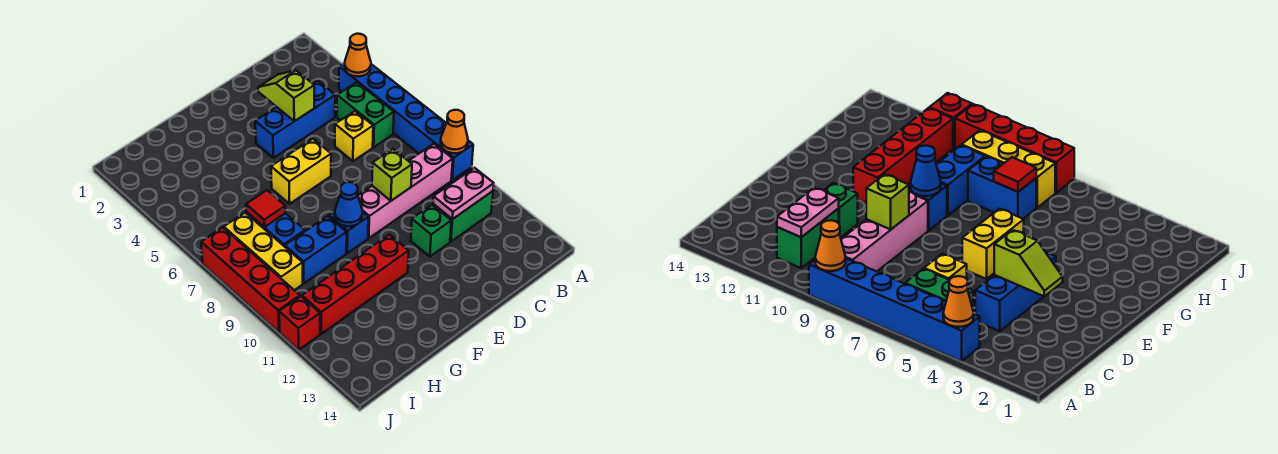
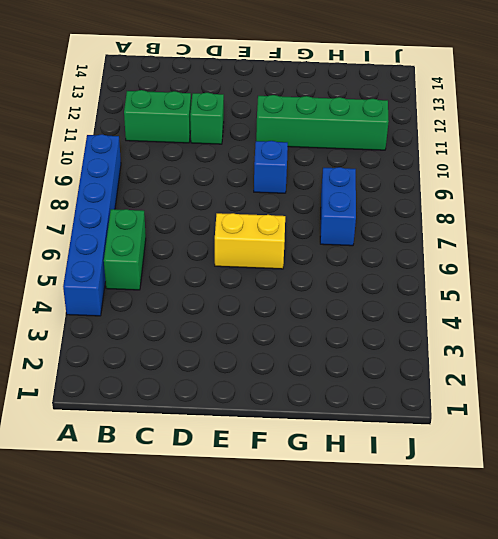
green 1x4 brick [256,95,389,150] -> red 1x4 brick [302,234,409,334]
none -> pink 1x4 brick [358,144,453,238]
none -> blue 1x3 brick [255,81,335,158]
none -> yellow 1x1 brick [335,111,373,161]

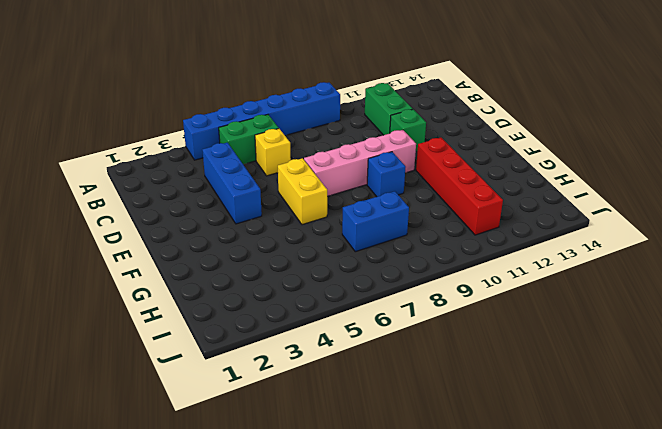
pink 1x4 brick [304,130,416,196] -> pink 1x4 brick turned to [358,144,453,238]
none -> blue 1x2 brick [285,216,347,283]
none -> yellow 1x3 brick [224,213,303,290]
none -> red 1x4 brick [201,227,300,332]

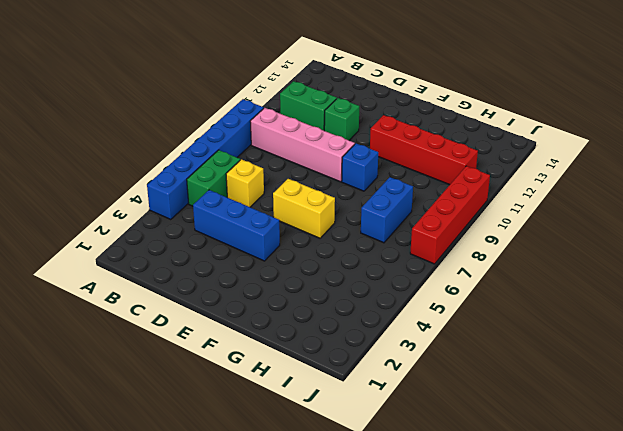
none -> blue 1x2 brick [285,216,347,283]
none -> yellow 1x3 brick [224,213,303,290]
none -> red 1x1 brick [279,296,320,350]

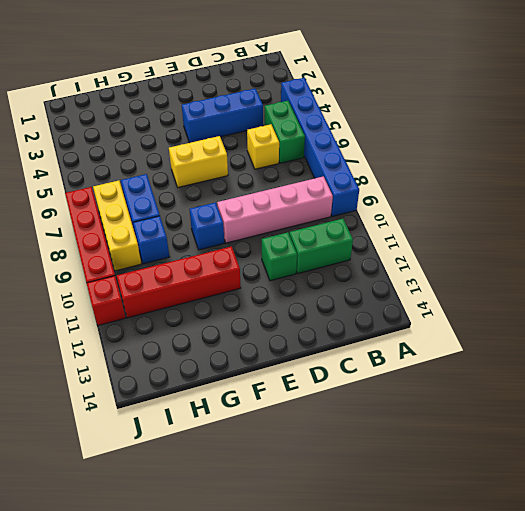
blue 1x1 brick [133,216,169,264] -> blue 1x2 brick [285,216,347,283]
none -> orange 1x1 cone [345,34,371,76]
none -> orange 1x1 cone [441,110,468,153]
none -> pink 1x2 plate [433,168,494,219]

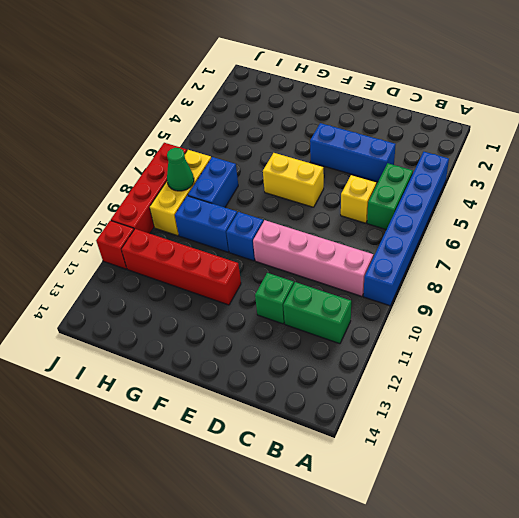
green 1x1 cone [167,148,194,191] -> none
none -> orange 1x1 cone [345,34,371,76]
none -> orange 1x1 cone [441,110,468,153]
none -> pink 1x2 plate [433,168,494,219]

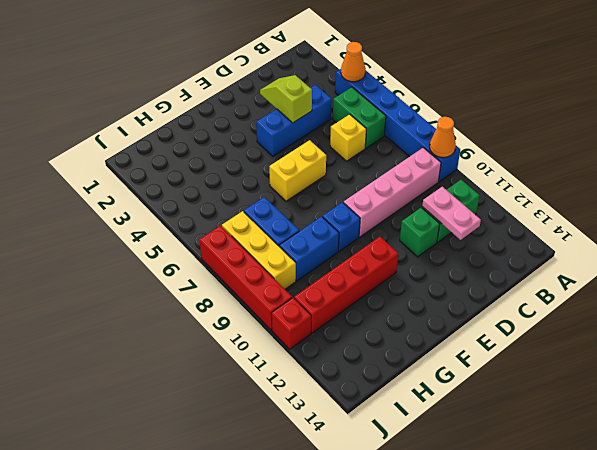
pink 1x2 plate [422,187,481,240] -> pink 1x2 plate turned to [433,168,494,219]
none -> lime 1x1 brick [372,149,412,201]
none -> blue 1x1 cone [335,182,363,226]
none -> red 1x1 tile [246,190,286,227]

